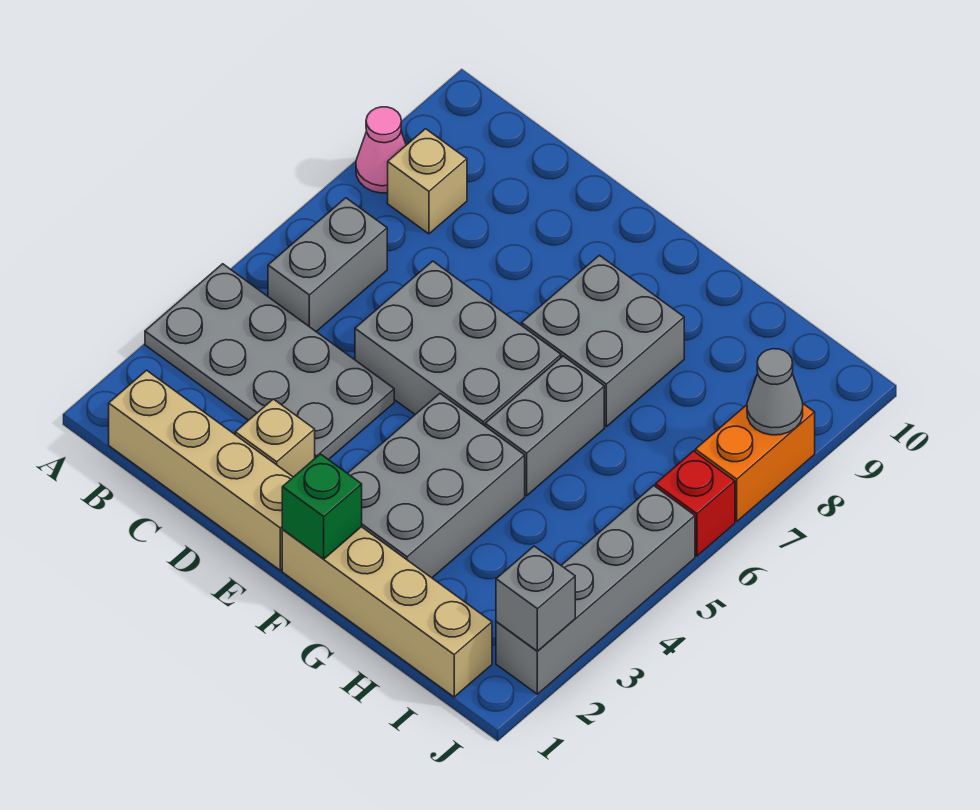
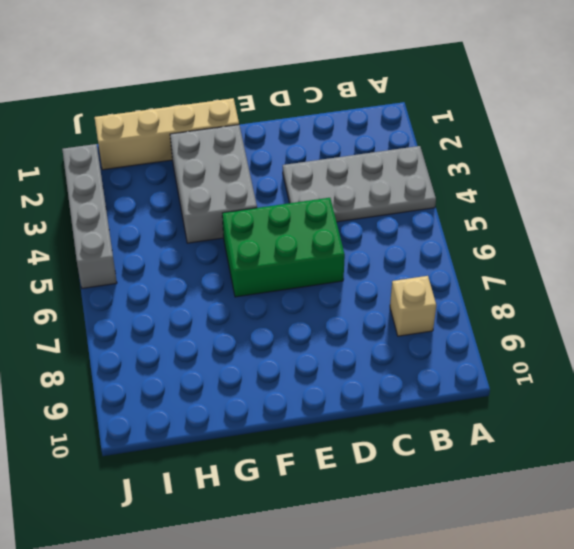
green 2x3 brick [222,198,345,297] -> grey 2x3 brick [355,261,561,426]
none -> pink 1x1 cone [356,107,406,193]
none -> tan 1x4 brick [109,370,293,570]
none -> grey 1x2 brick [268,198,387,332]

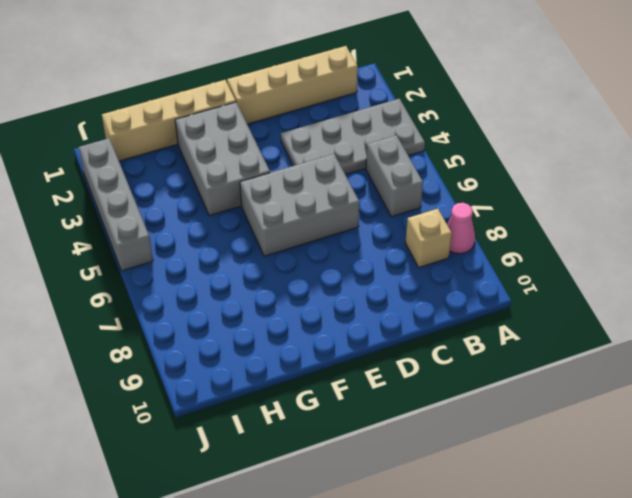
none -> tan 1x1 brick [235,399,315,477]
none -> grey 2x2 brick [522,255,684,427]
none -> grey 1x2 brick [485,356,604,496]

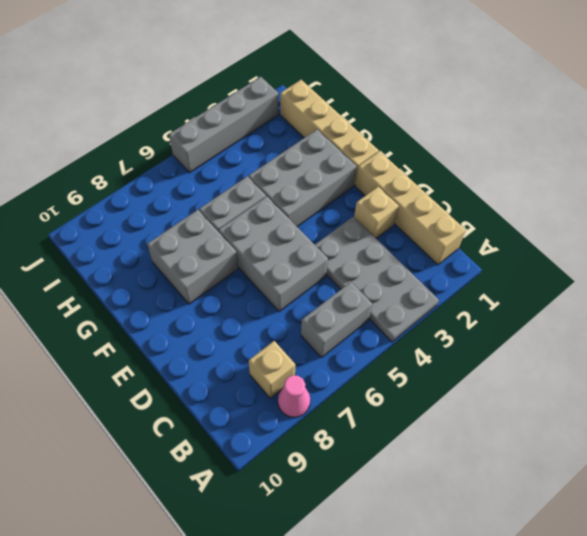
none -> red 1x1 brick [656,451,735,556]
none -> orange 1x2 brick [695,404,815,521]
none -> green 1x1 brick [282,454,362,559]

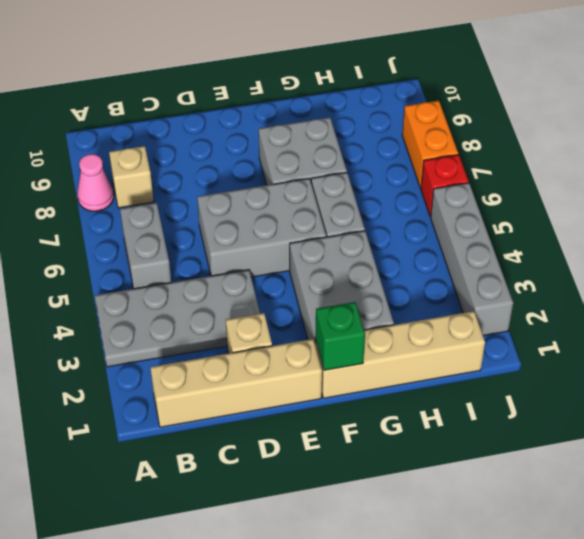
none -> grey 1x1 brick [496,546,575,651]
none -> grey 1x1 cone [747,349,803,435]

